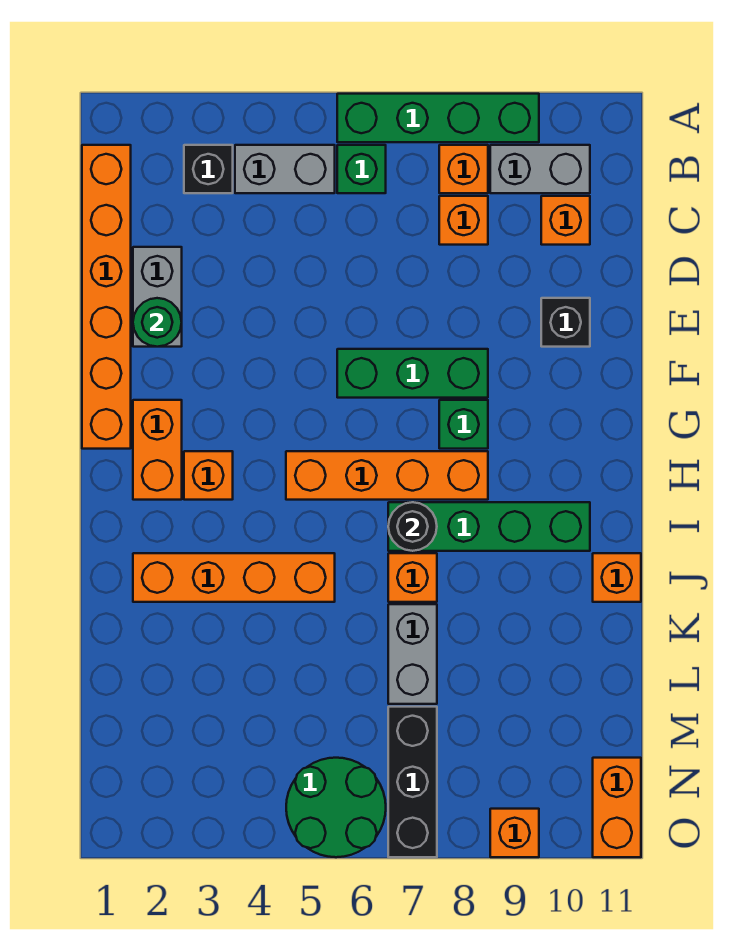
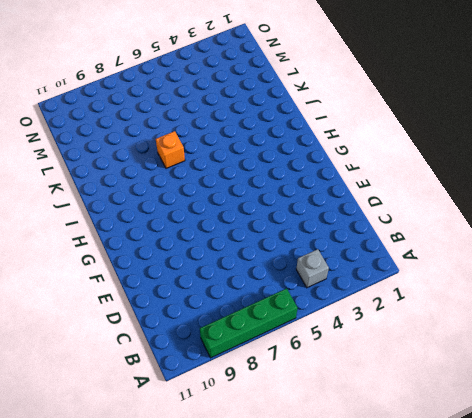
grey 1x1 brick [296,249,329,288] -> grey 1x2 brick [235,145,335,193]
none -> orange 1x6 brick [82,145,131,449]
none -> black 1x1 brick [184,145,233,193]
none -> green 1x1 brick [337,145,386,193]

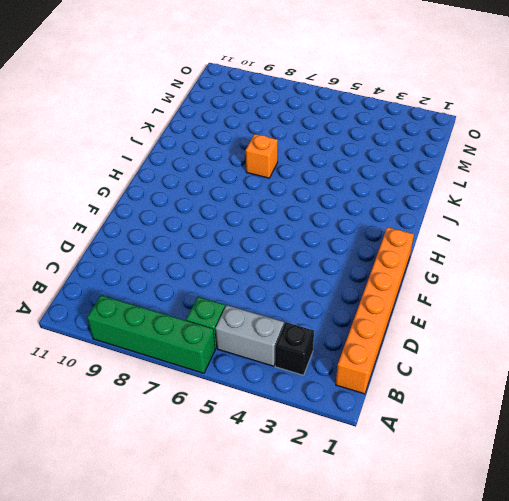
none -> orange 1x1 brick [439,145,488,193]
none -> grey 1x2 brick [490,145,590,193]
none -> orange 1x1 brick [439,196,488,245]

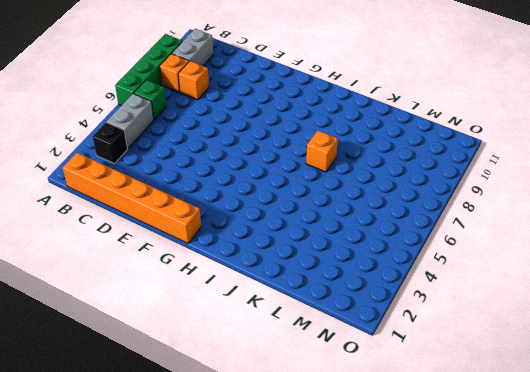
none -> orange 1x1 brick [541,196,590,245]
none -> grey 1x2 brick [133,247,182,347]
none -> black 1x1 brick [541,298,590,347]

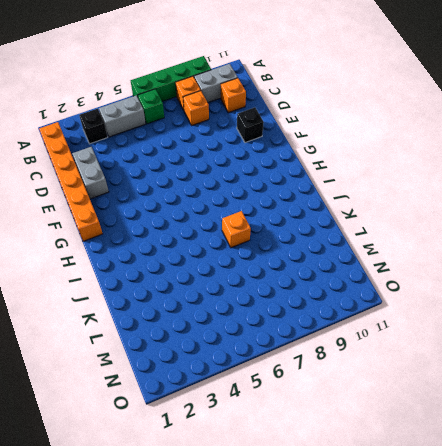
none -> green 1x3 brick [337,349,488,398]
none -> orange 1x2 brick [133,400,182,500]
none -> green 1x1 brick [439,400,488,449]

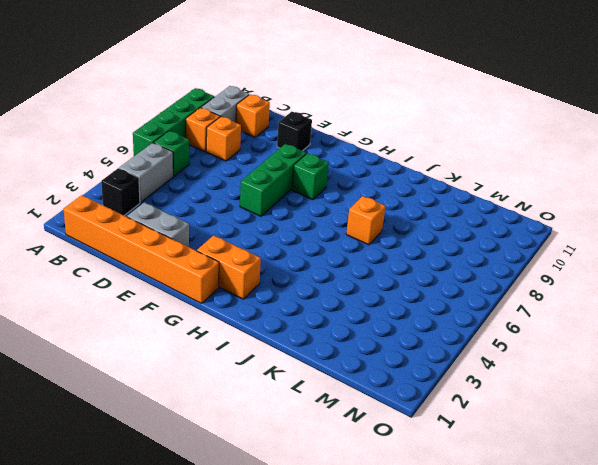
none -> orange 1x1 brick [184,451,233,500]
none -> orange 1x4 brick [286,451,488,500]
none -> green 1x4 brick [388,502,590,551]

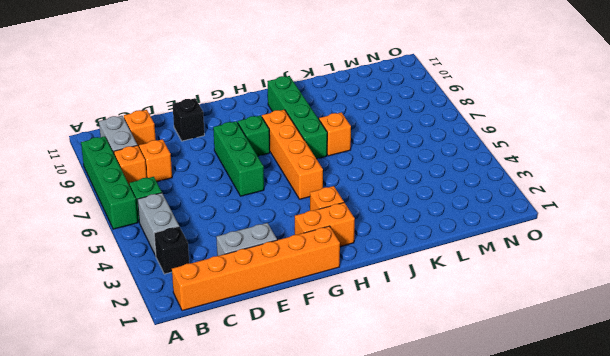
none -> orange 1x4 brick [133,553,335,602]
none -> orange 1x1 brick [593,553,641,602]
none -> grey 1x2 brick [388,604,437,704]

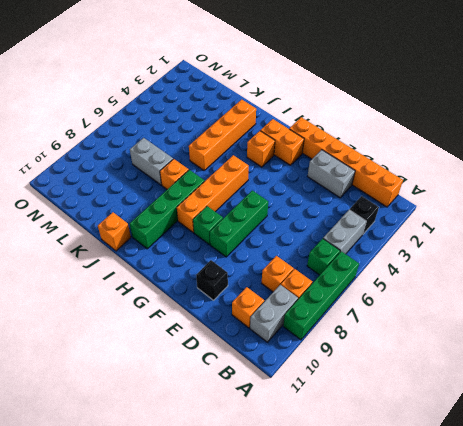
none -> black 1x3 brick [388,707,437,857]
none -> green 2x2 round brick [286,758,386,857]
none -> orange 1x2 brick [593,758,641,857]

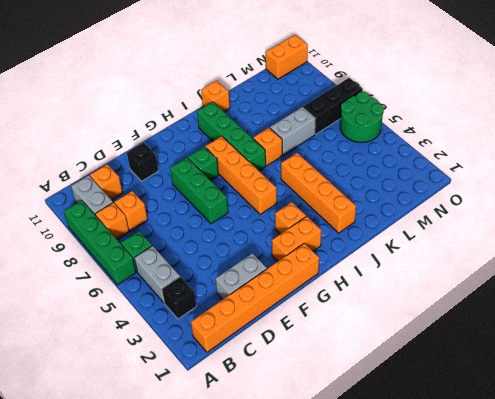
none -> orange 1x1 brick [490,809,539,857]
none -> green 1x1 round brick [133,298,182,347]
none -> black 1x1 round brick [388,502,437,551]

